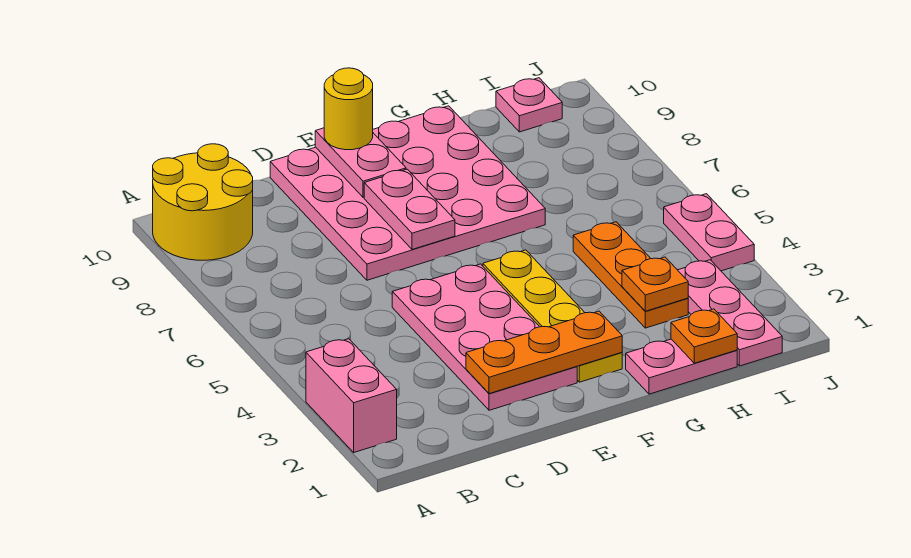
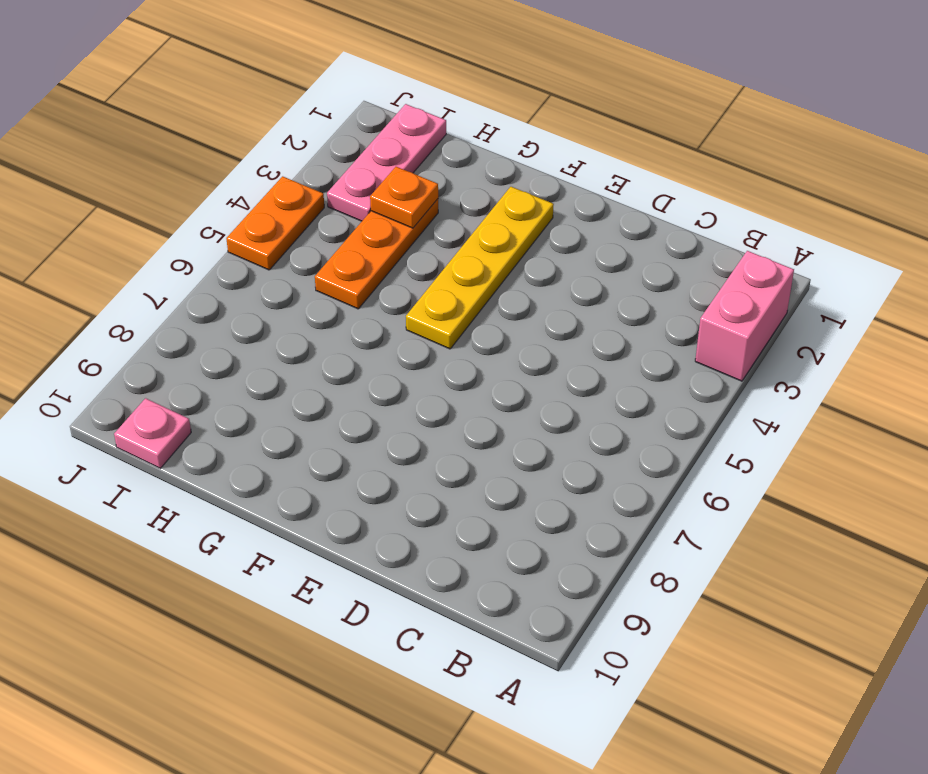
orange 1x2 plate [226,176,324,270] -> pink 1x2 plate [664,194,754,271]
none -> yellow 2x2 round brick [153,144,253,260]
none -> pink 2x4 plate [392,264,577,410]
none -> pink 4x4 plate [270,106,545,280]

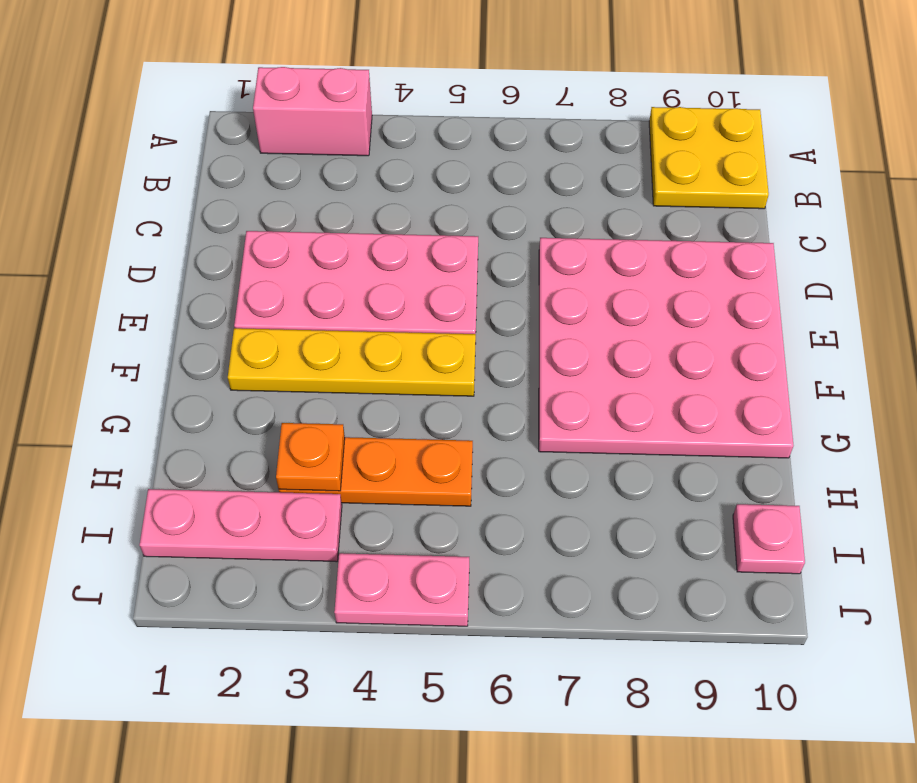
yellow 2x2 plate [649,107,769,209] -> yellow 2x2 round brick [153,144,253,260]
none -> pink 1x2 plate [626,339,737,394]
none -> orange 1x3 plate [466,311,622,394]
none -> pink 1x2 plate [364,169,455,249]

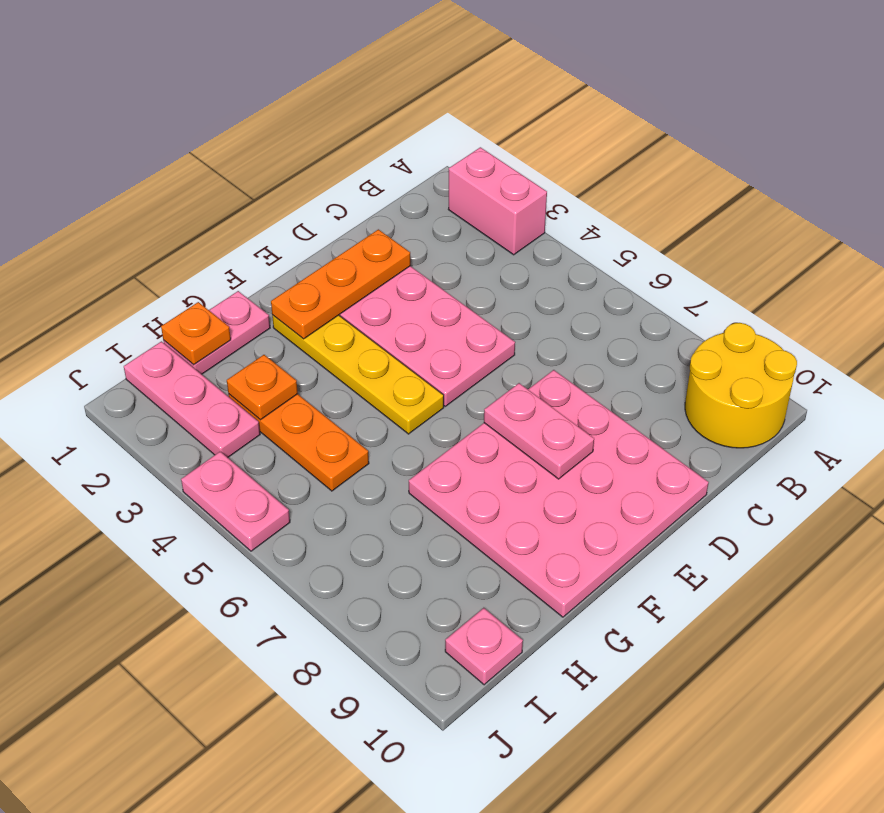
none -> pink 1x2 plate [315,128,406,197]
none -> yellow 1x1 round brick [324,68,373,150]

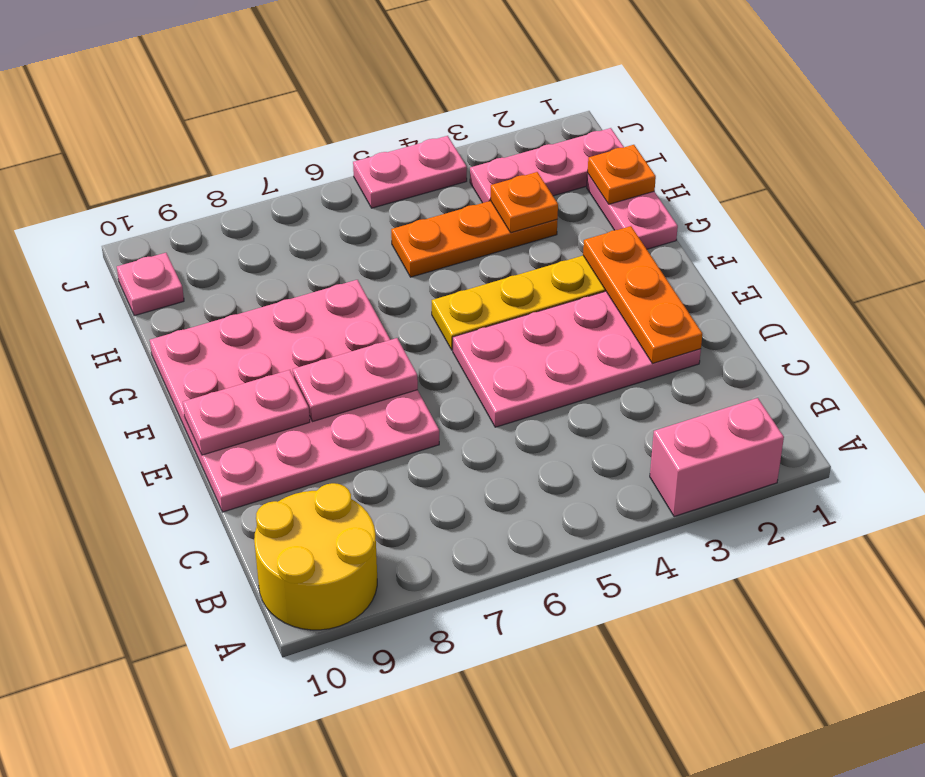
none -> yellow 1x1 round brick [324,68,373,150]

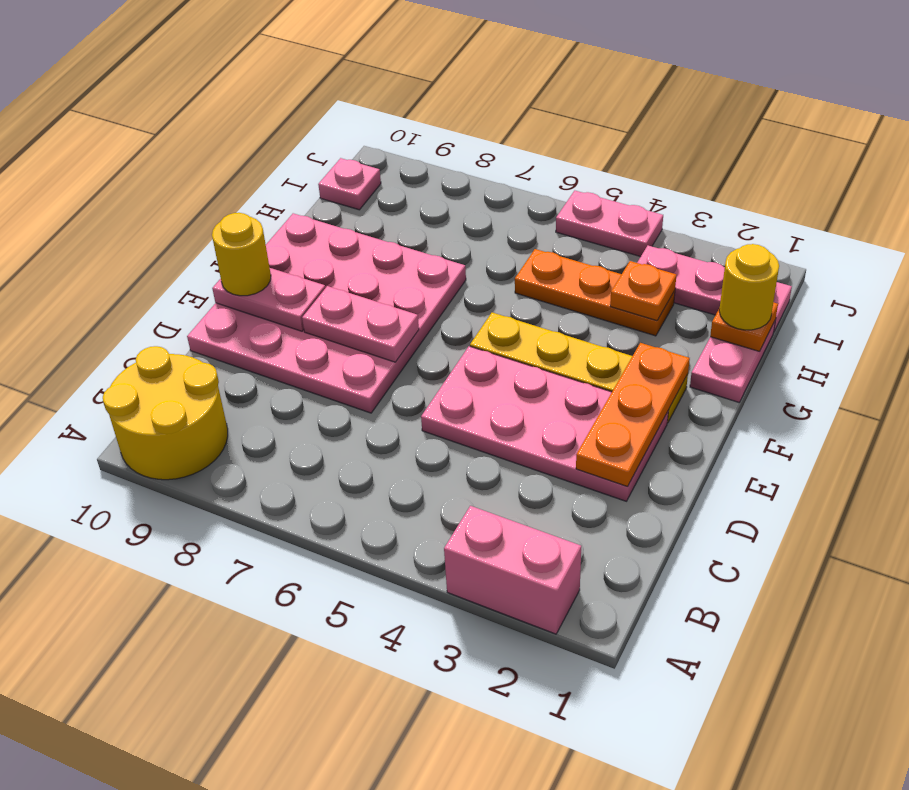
yellow 1x1 round brick [719,244,779,330] -> none

